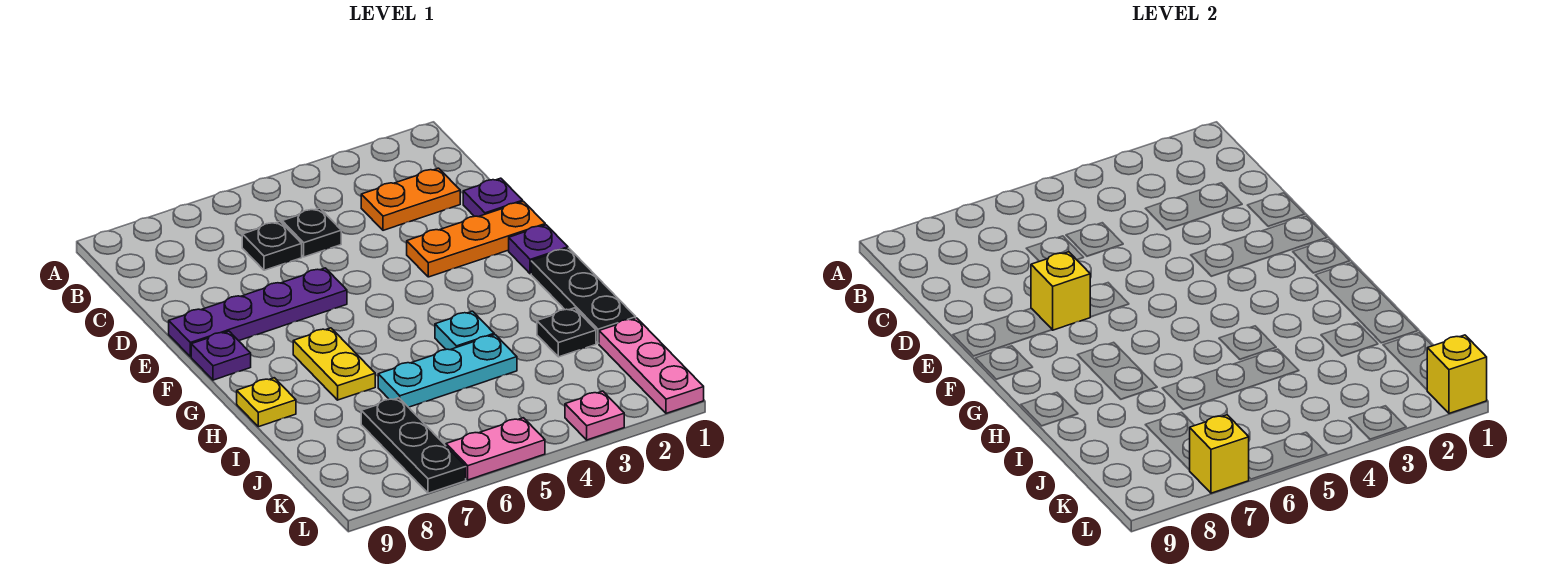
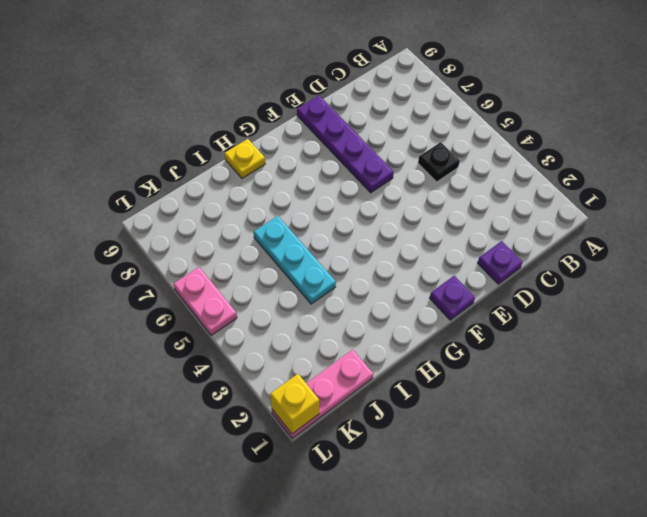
none -> orange 1x2 plate [361,168,460,230]
none -> black 1x1 plate [242,222,302,270]
none -> orange 1x3 plate [407,202,545,277]

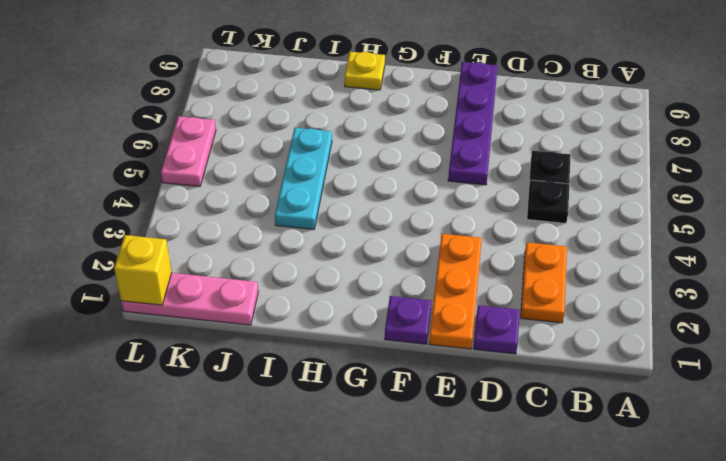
none -> purple 1x1 plate [191,331,251,380]
none -> black 1x3 plate [531,248,636,344]
none -> yellow 1x2 plate [293,328,375,400]

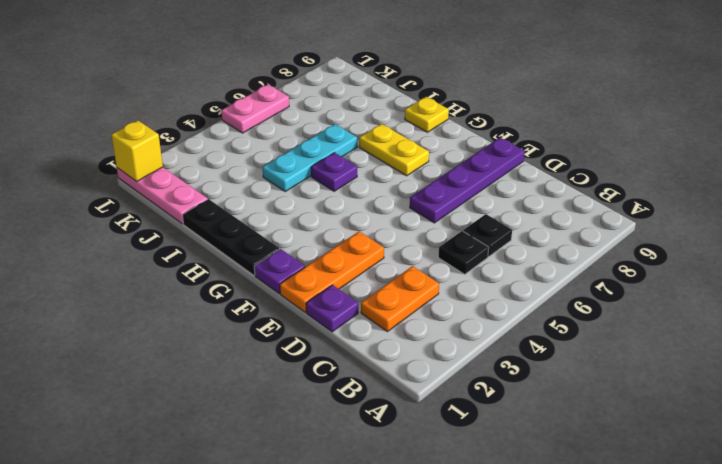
purple 1x1 plate [311,153,357,191] -> purple 1x1 plate moved to [191,331,251,380]
none -> cyan 1x1 plate [435,311,494,350]
none -> black 1x1 plate [537,308,596,357]
none -> black 1x3 plate [361,398,466,493]

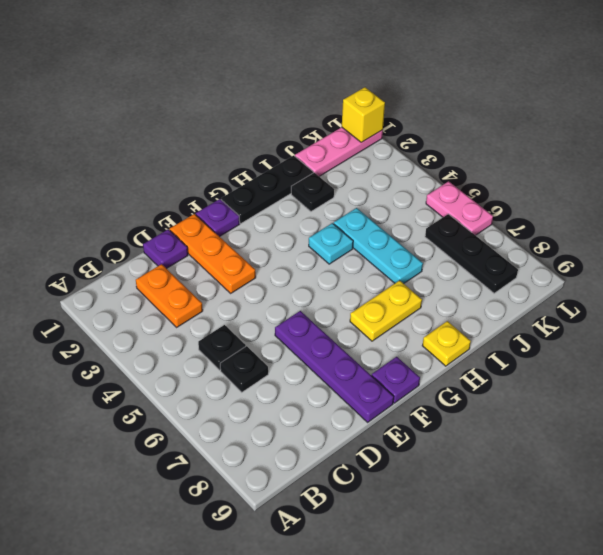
black 1x3 plate [425,214,518,293] -> black 1x3 plate turned to [361,398,466,493]
none -> pink 1x1 plate [565,391,624,440]
none -> yellow 1x1 brick [1031,252,1090,330]
none -> yellow 1x1 brick [1190,415,1249,493]

